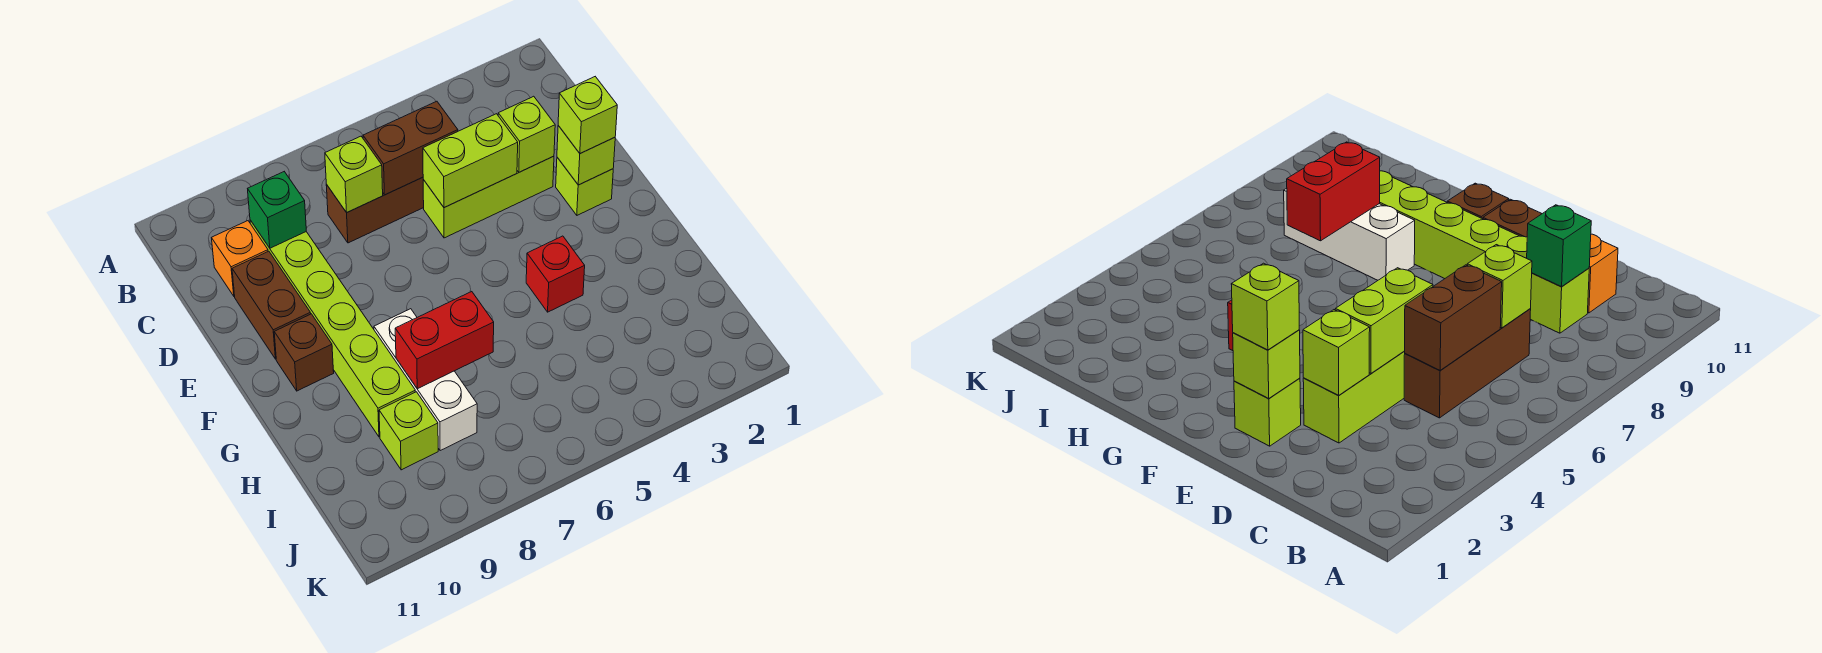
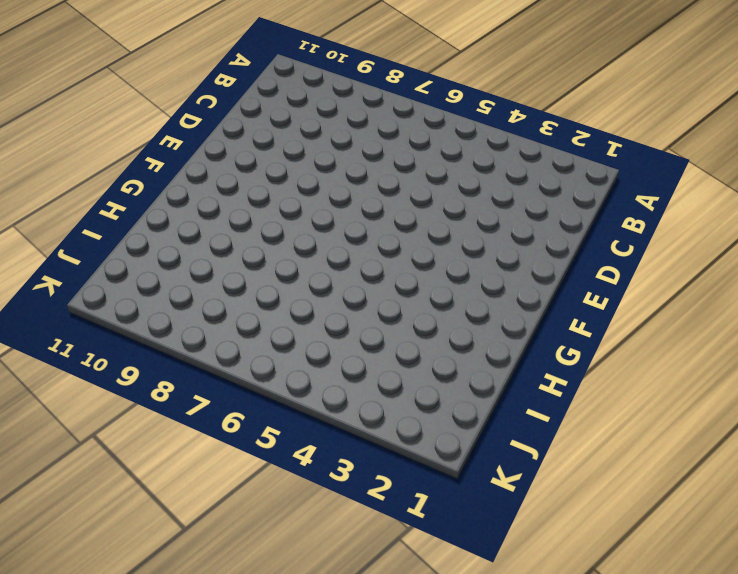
none -> brown 1x3 brick [326,177,424,243]
none -> lime 1x6 brick [250,220,415,437]
none -> orange 1x1 brick [212,221,268,296]

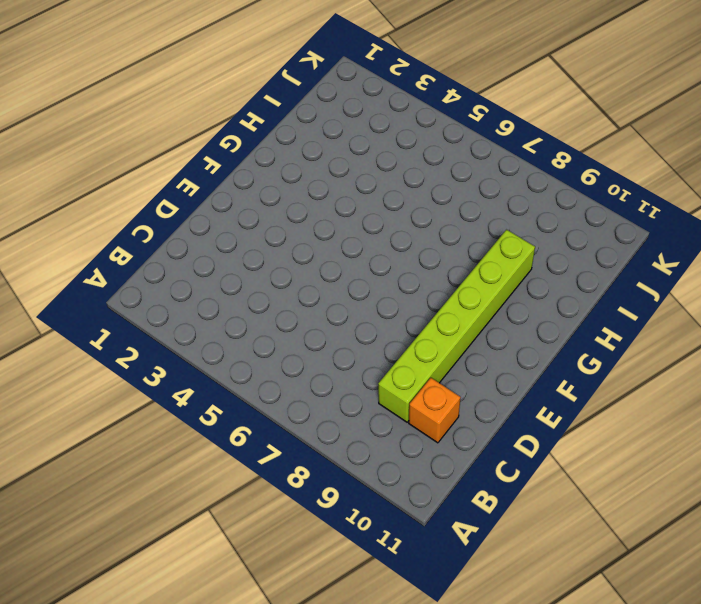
none -> brown 1x3 brick [326,177,424,243]
none -> lime 1x3 brick [423,156,554,238]
none -> brown 1x2 brick [232,251,311,359]

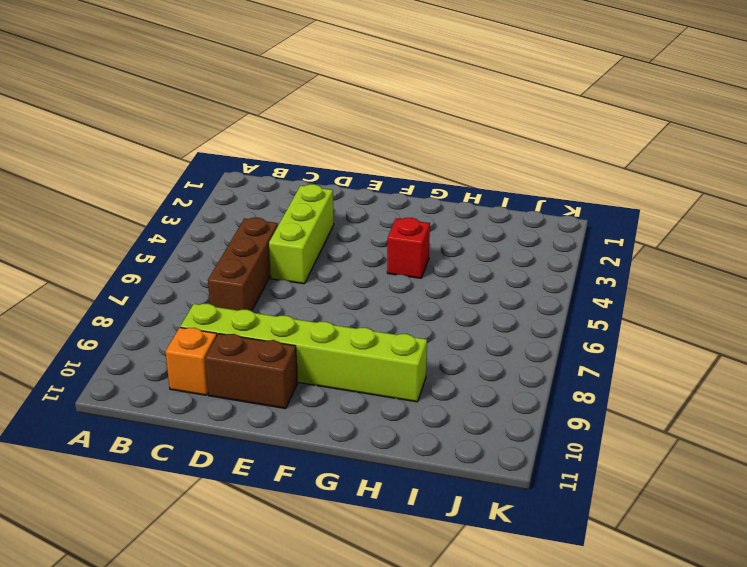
none -> lime 1x1 brick [556,157,613,215]
none -> brown 1x1 brick [274,314,334,391]
none -> white 1x3 brick [374,309,477,451]

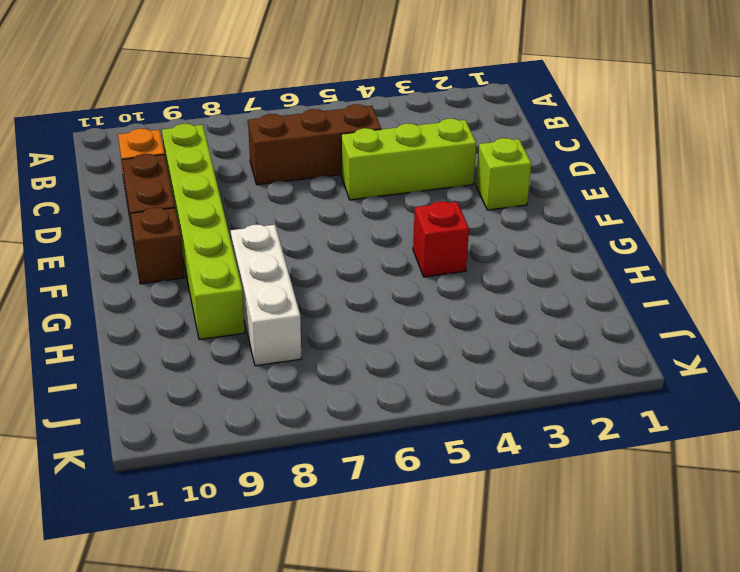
none -> lime 1x1 brick [379,392,438,470]
none -> brown 1x2 brick [363,101,458,195]
none -> lime 1x1 brick [325,136,383,213]

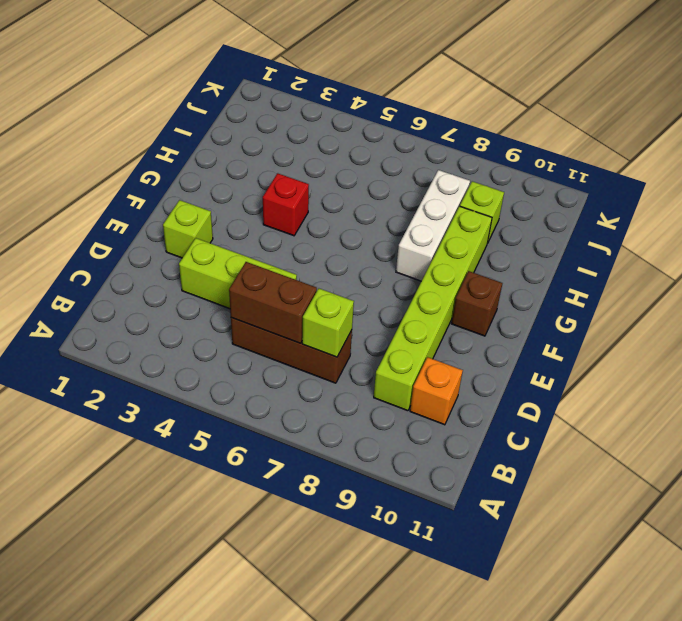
none -> brown 1x2 brick [232,251,311,359]
none -> green 1x1 brick [248,172,306,248]
none -> lime 1x1 brick [498,96,555,172]

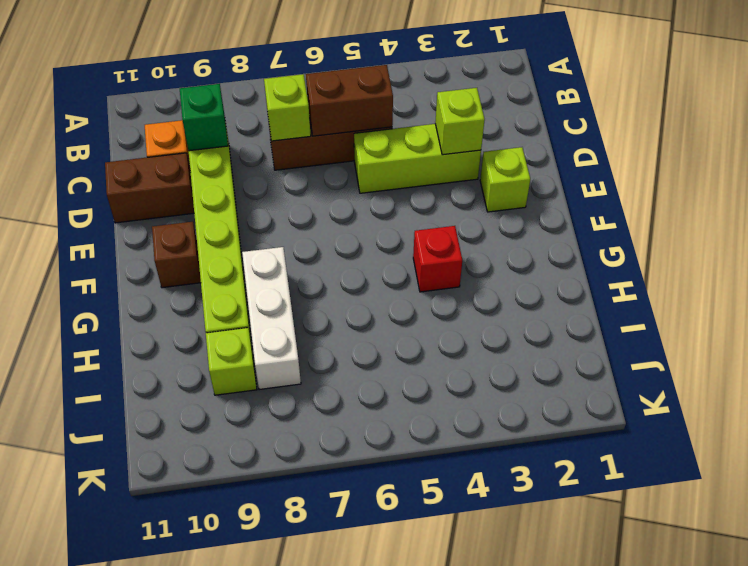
brown 1x2 brick [105,153,194,223] -> brown 1x2 brick turned to [232,251,311,359]
none -> lime 1x2 brick [423,114,518,208]
none -> lime 1x1 brick [557,126,615,185]
none -> red 1x2 brick [395,292,494,389]

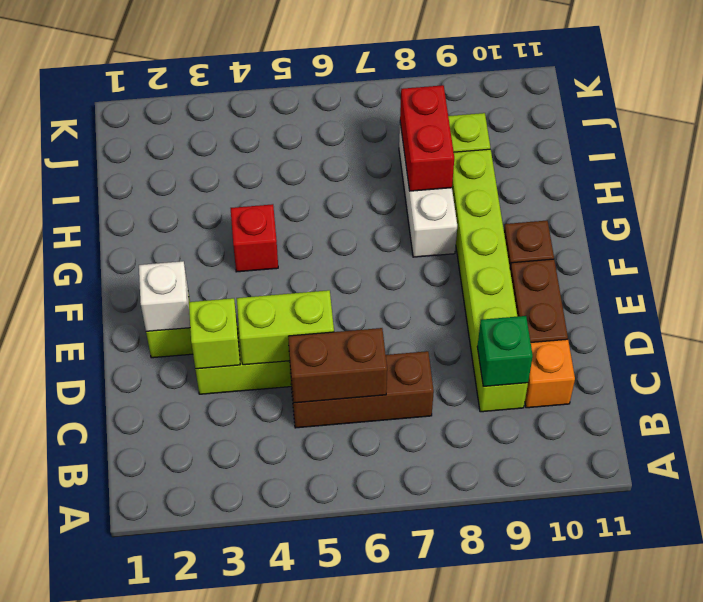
white 1x1 brick [139,261,190,331] -> lime 1x1 brick [557,126,615,185]
red 1x2 brick [400,85,454,191] -> red 1x2 brick turned to [395,292,494,389]
none -> lime 1x1 brick [325,136,383,213]
none -> lime 1x1 brick [558,77,617,154]

